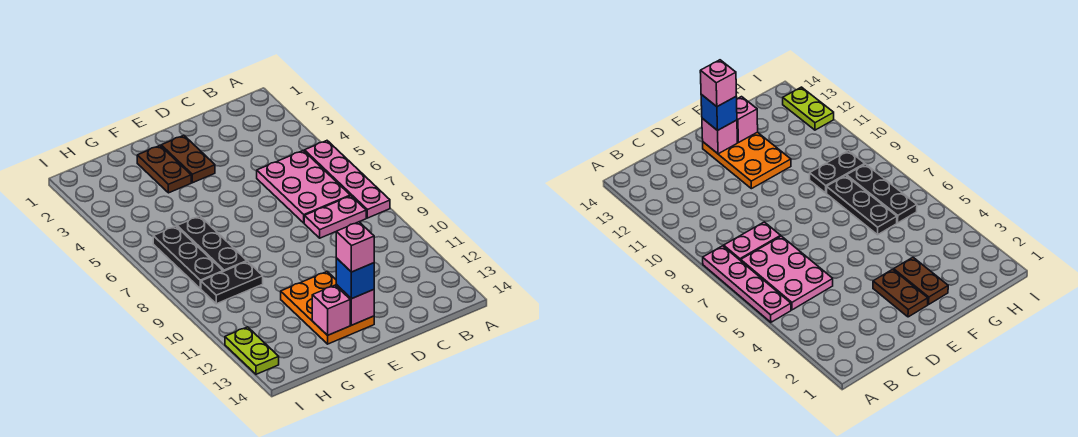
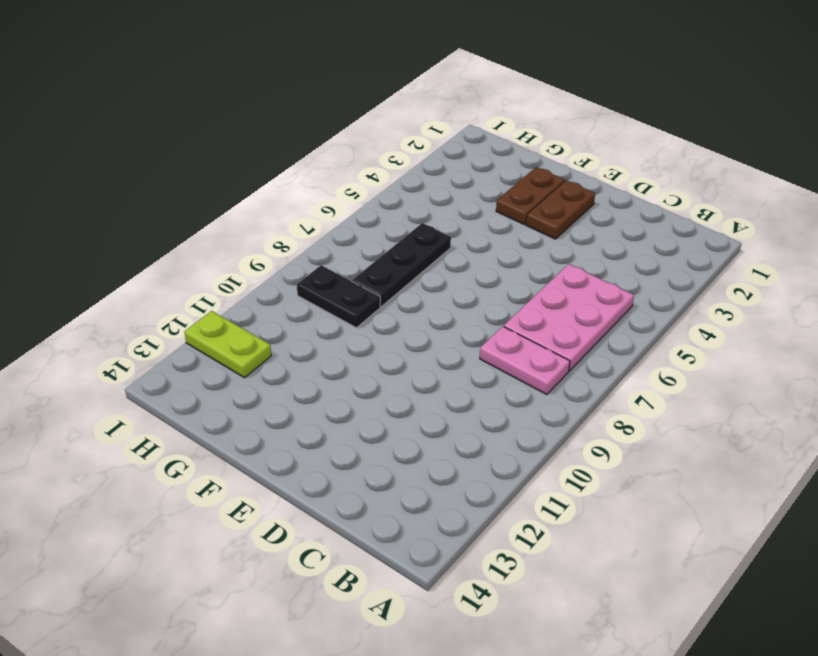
lime 1x2 plate [185,311,271,378] -> lime 1x2 plate turned to [225,327,279,374]
none -> pink 1x4 plate [304,141,390,218]
none -> orange 2x3 plate [281,272,374,344]
none -> black 1x3 plate [153,226,223,289]

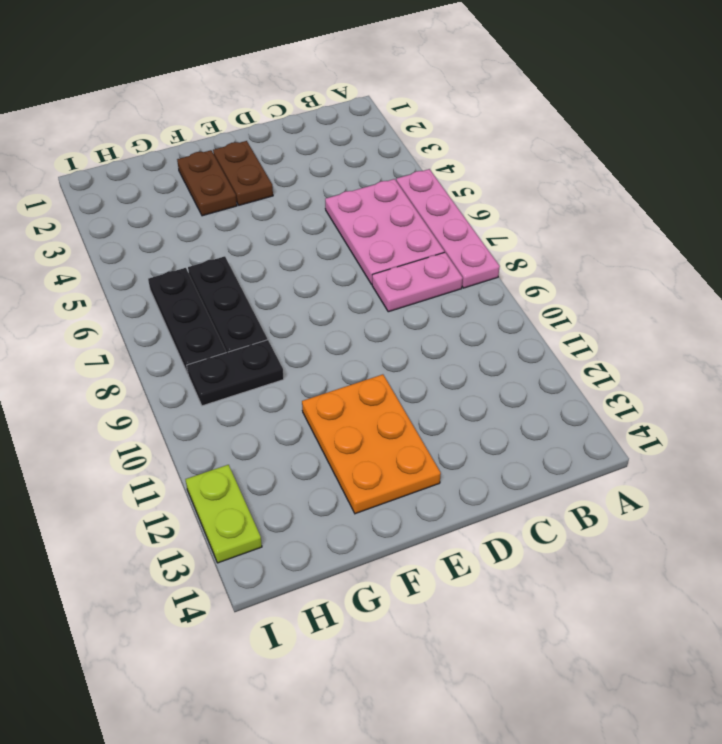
none -> pink 1x1 brick [336,285,374,325]
none -> pink 1x1 brick [312,285,350,335]
none -> blue 1x1 brick [336,258,374,299]

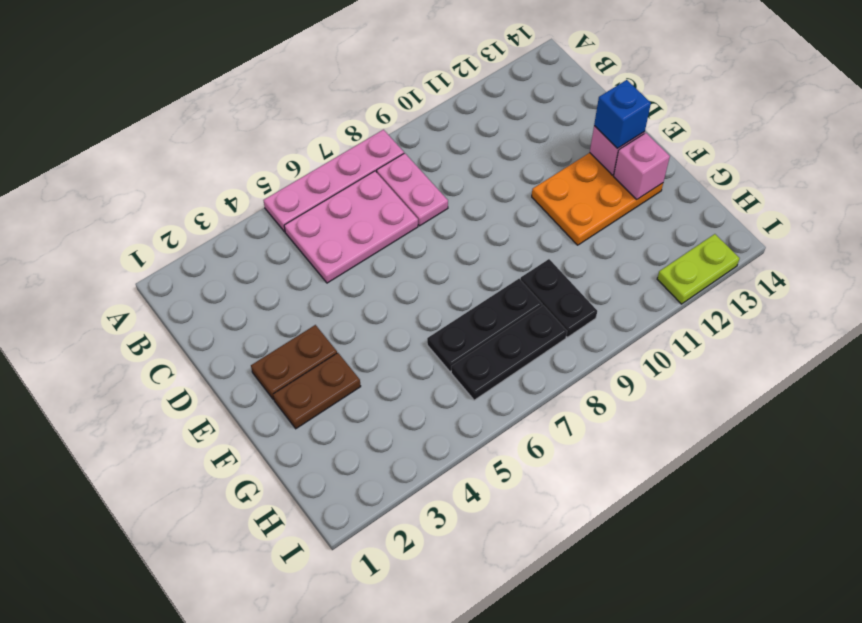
none -> pink 1x1 brick [336,222,374,272]

